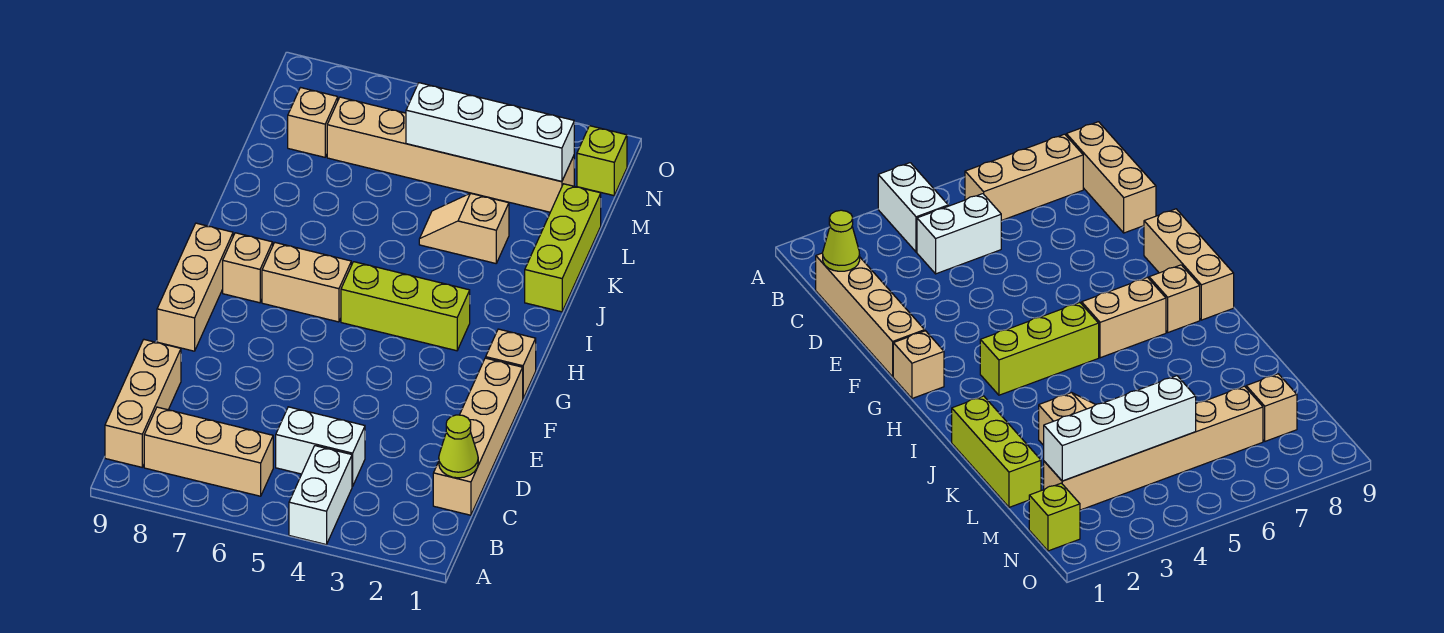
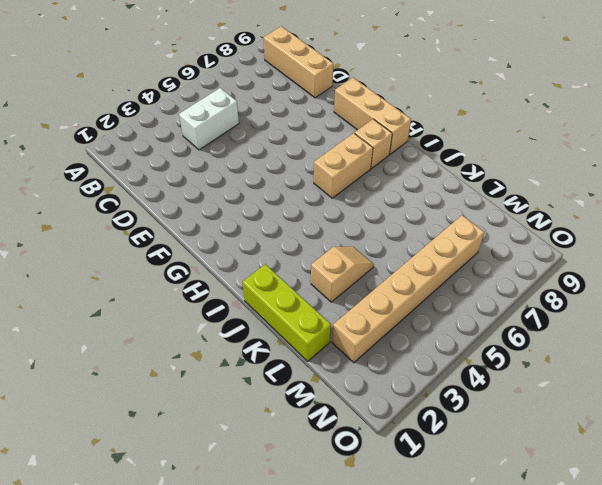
none -> white 1x2 brick [289,446,352,545]
none -> tan 1x3 brick [144,407,273,496]
none -> tan 1x4 brick [433,358,523,515]

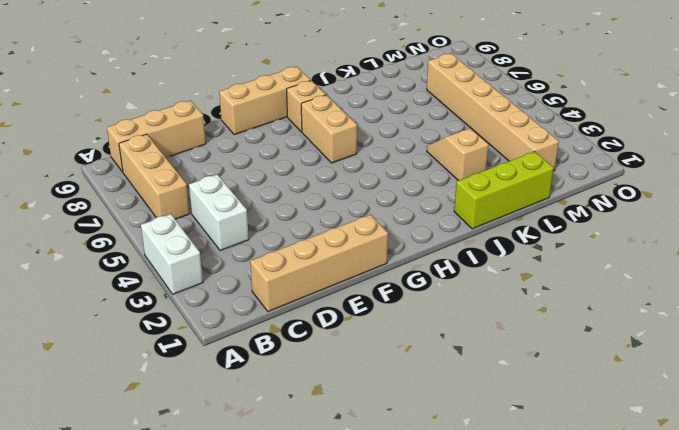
white 1x2 brick [141,214,203,294] -> white 1x2 brick turned to [289,446,352,545]
none -> tan 1x1 brick [486,329,536,398]
none -> lime 1x3 brick [341,262,470,351]
none -> tan 1x1 brick [288,88,338,157]

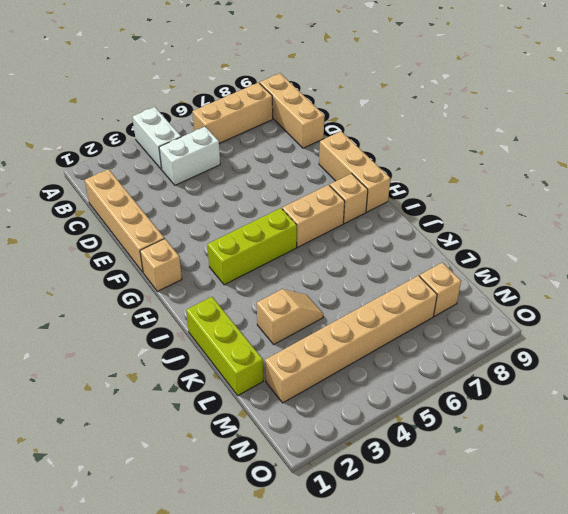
none -> lime 1x1 brick [577,126,627,196]
none -> lime 1x1 cone [439,415,478,478]
none -> white 1x4 brick [406,83,574,181]

